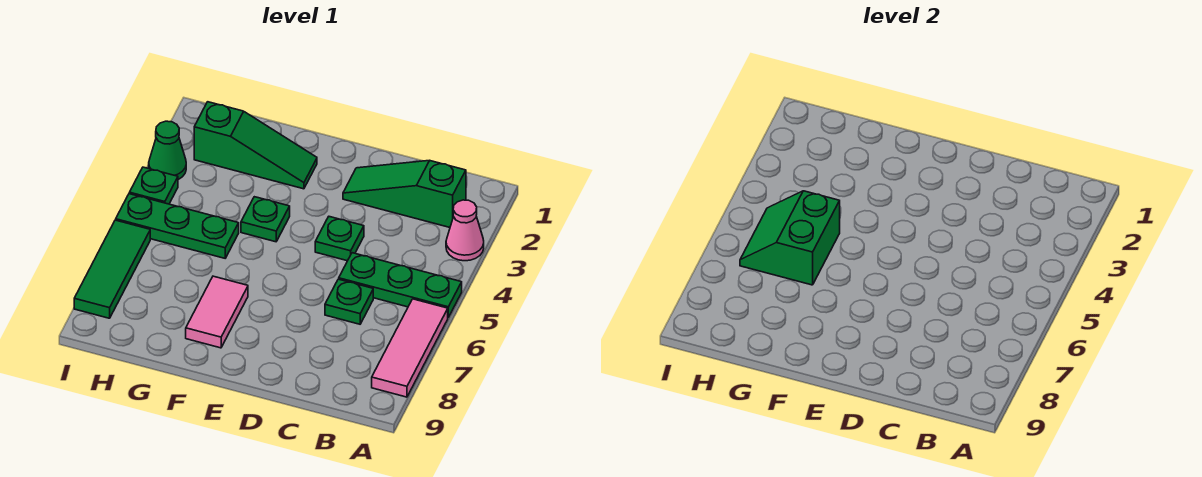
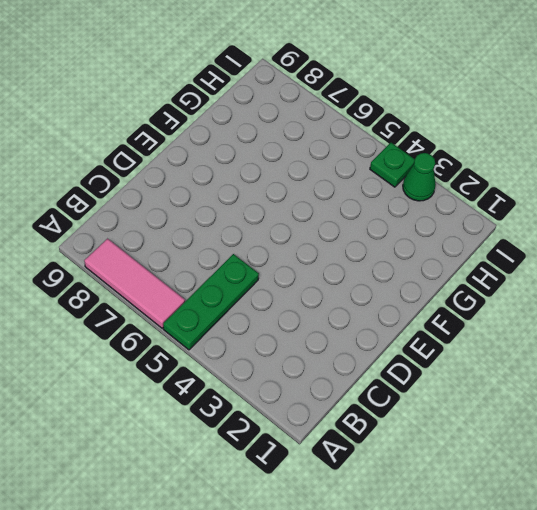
none -> pink 1x1 cone [446,200,484,261]
none -> green 1x3 slope [343,161,466,227]
none -> green 1x1 plate [325,279,373,324]

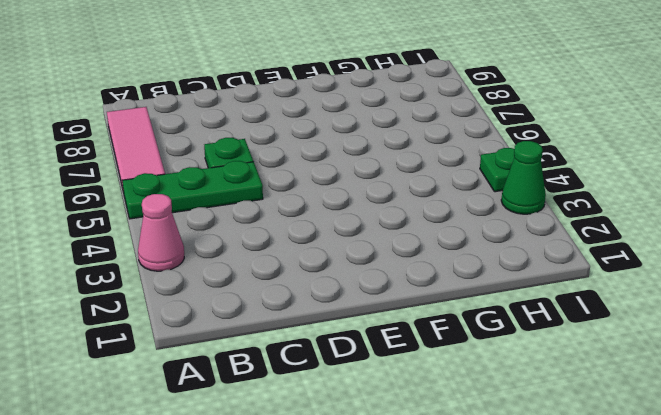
none -> green 1x3 slope [343,161,466,227]
none -> green 1x1 plate [315,217,364,261]
none -> green 1x3 slope [194,102,317,189]

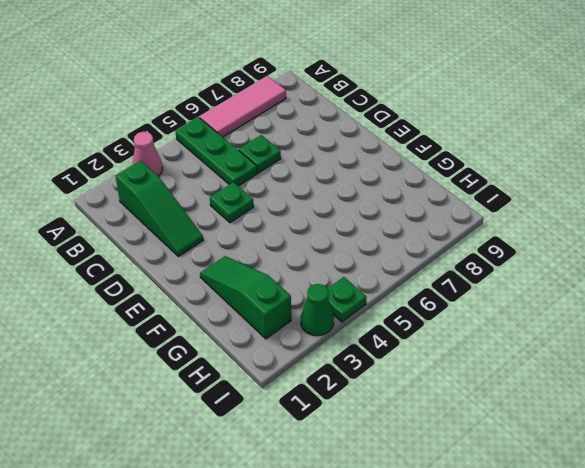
none -> green 1x1 plate [241,197,290,242]
none -> pink 1x2 tile [186,276,248,348]
none -> green 1x3 plate [116,194,239,258]

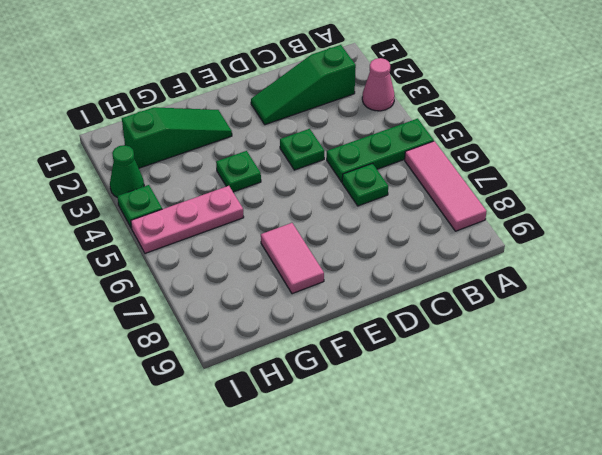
pink 1x3 plate [131,186,244,253] -> green 1x3 plate [116,194,239,258]
none -> green 1x3 tile [74,220,150,318]
none -> green 2x2 slope [740,191,840,285]

